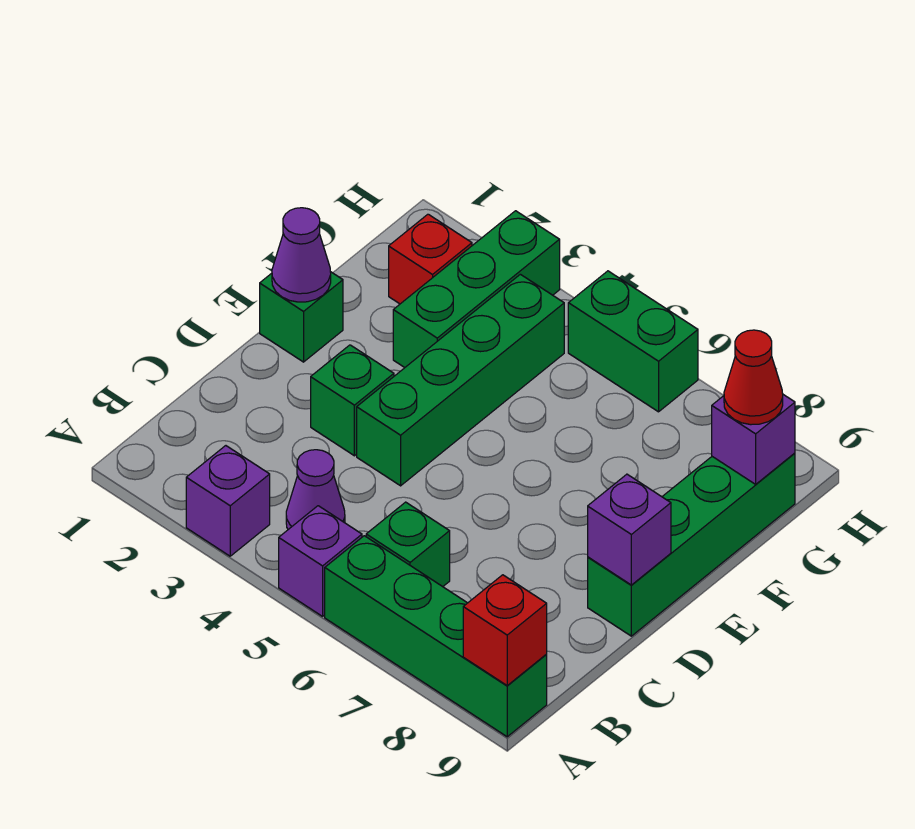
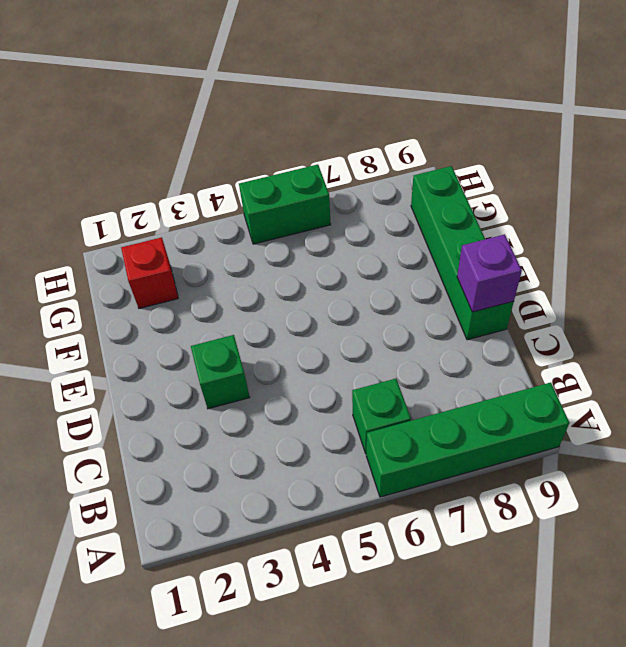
none -> purple 1x1 brick [186,446,270,556]
none -> purple 1x1 brick [279,506,362,616]
none -> purple 1x1 cone [286,450,345,529]

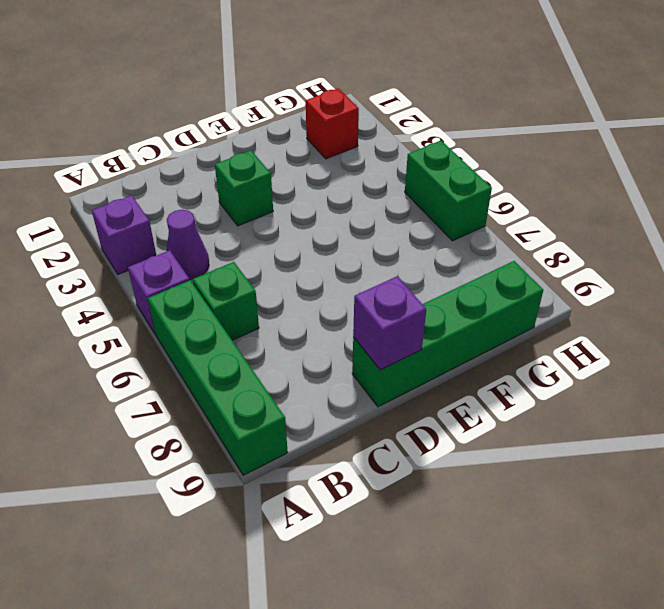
none -> green 1x4 brick [357,274,564,486]
none -> green 1x1 brick [260,272,343,362]
none -> green 1x3 brick [393,211,560,367]

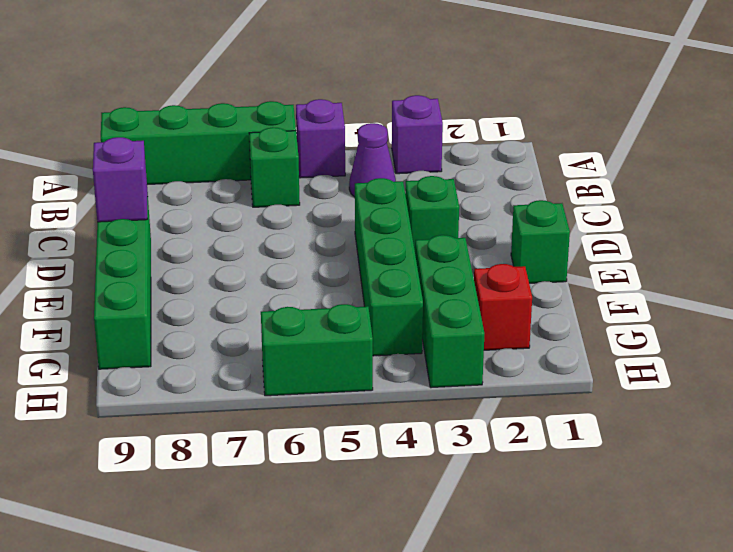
none -> red 1x1 brick [463,575,547,685]
none -> purple 1x1 cone [272,208,331,302]
none -> purple 1x1 brick [712,395,795,484]

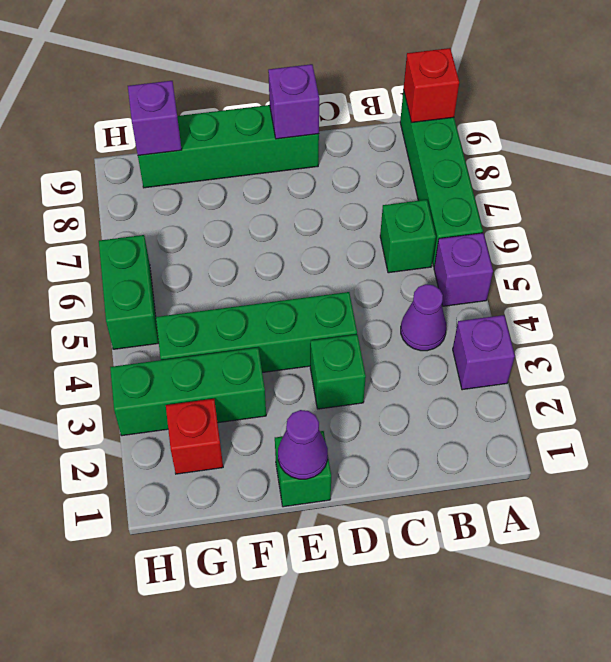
none -> red 1x1 cone [724,330,783,425]

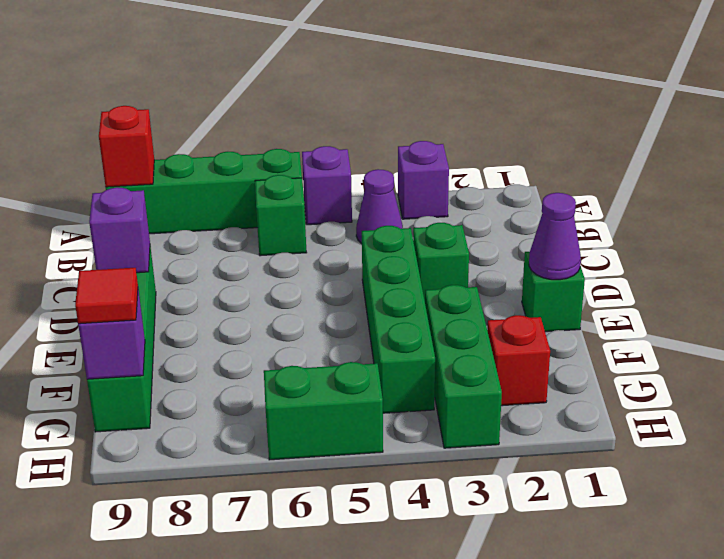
red 1x1 tile [75,268,138,324] -> red 1x1 cone [724,330,783,425]

